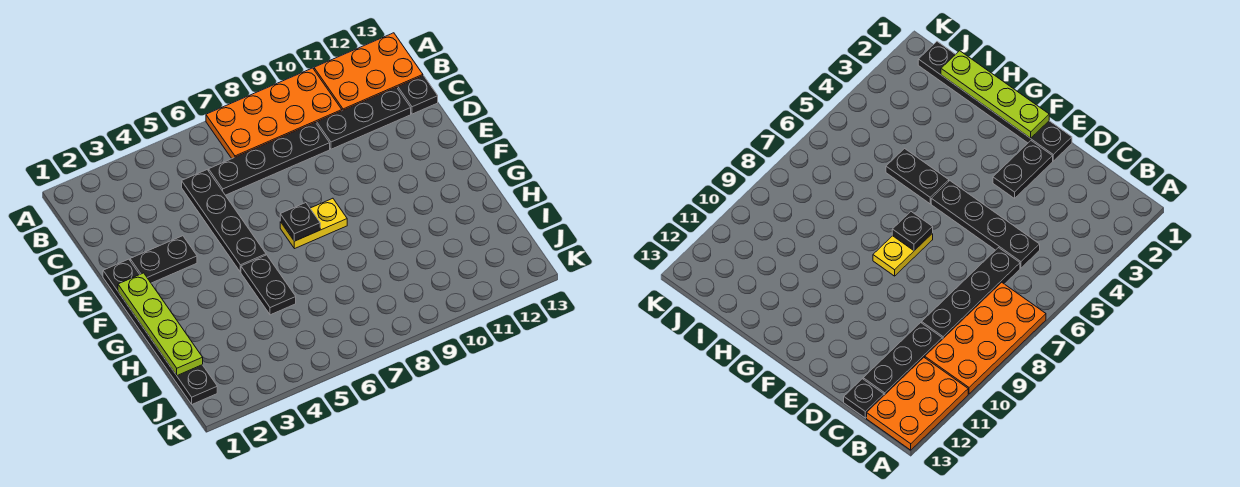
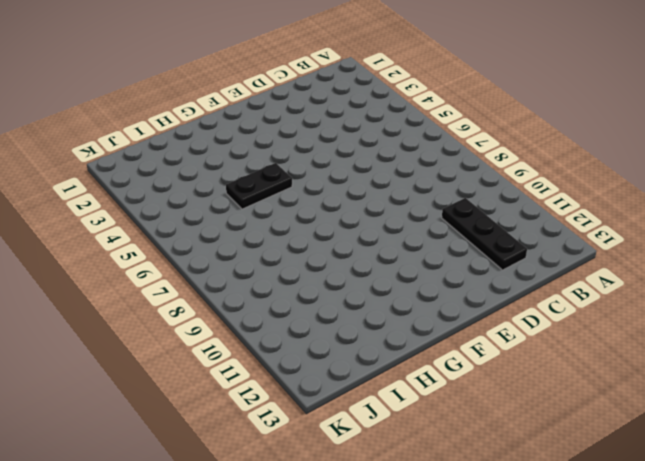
none -> orange 2x4 plate [206,68,342,158]
none -> orange 2x3 plate [314,33,423,111]
none -> black 1x4 plate [182,170,266,272]

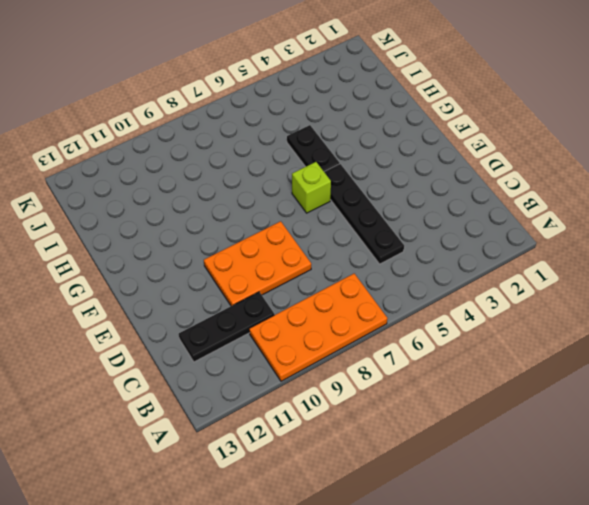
orange 2x3 plate [204,221,311,306] -> orange 2x3 plate moved to [314,33,423,111]
lime 1x1 brick [292,162,331,213] -> none
none -> black 1x4 plate [209,123,330,195]
none -> black 1x1 plate [398,76,438,114]
none -> black 1x6 plate [103,259,217,404]

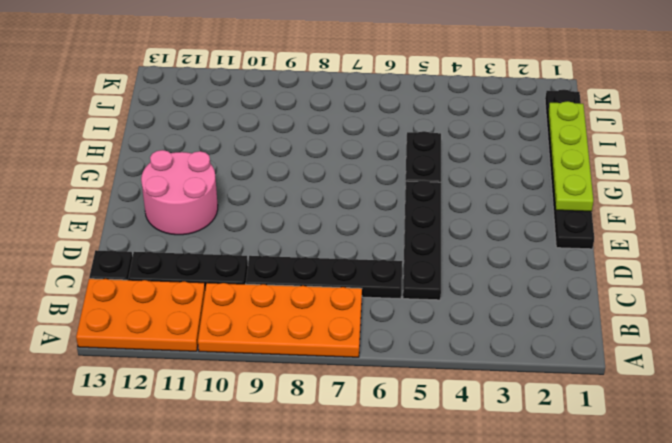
pink 2x2 round brick [141,150,218,235] -> none
none -> black 1x2 plate [130,236,197,283]
none -> yellow 1x2 plate [280,198,347,249]
none -> black 1x1 plate [280,203,320,241]

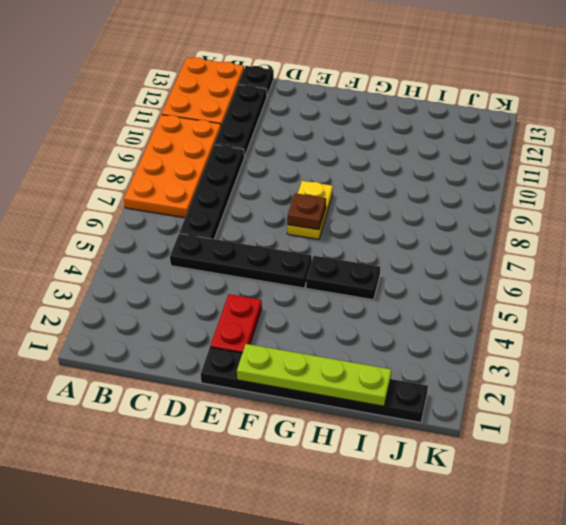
red 1x2 plate [210,294,262,353] -> black 1x2 plate [130,236,197,283]
brown 1x1 plate [287,193,326,230] -> black 1x1 plate [280,203,320,241]

